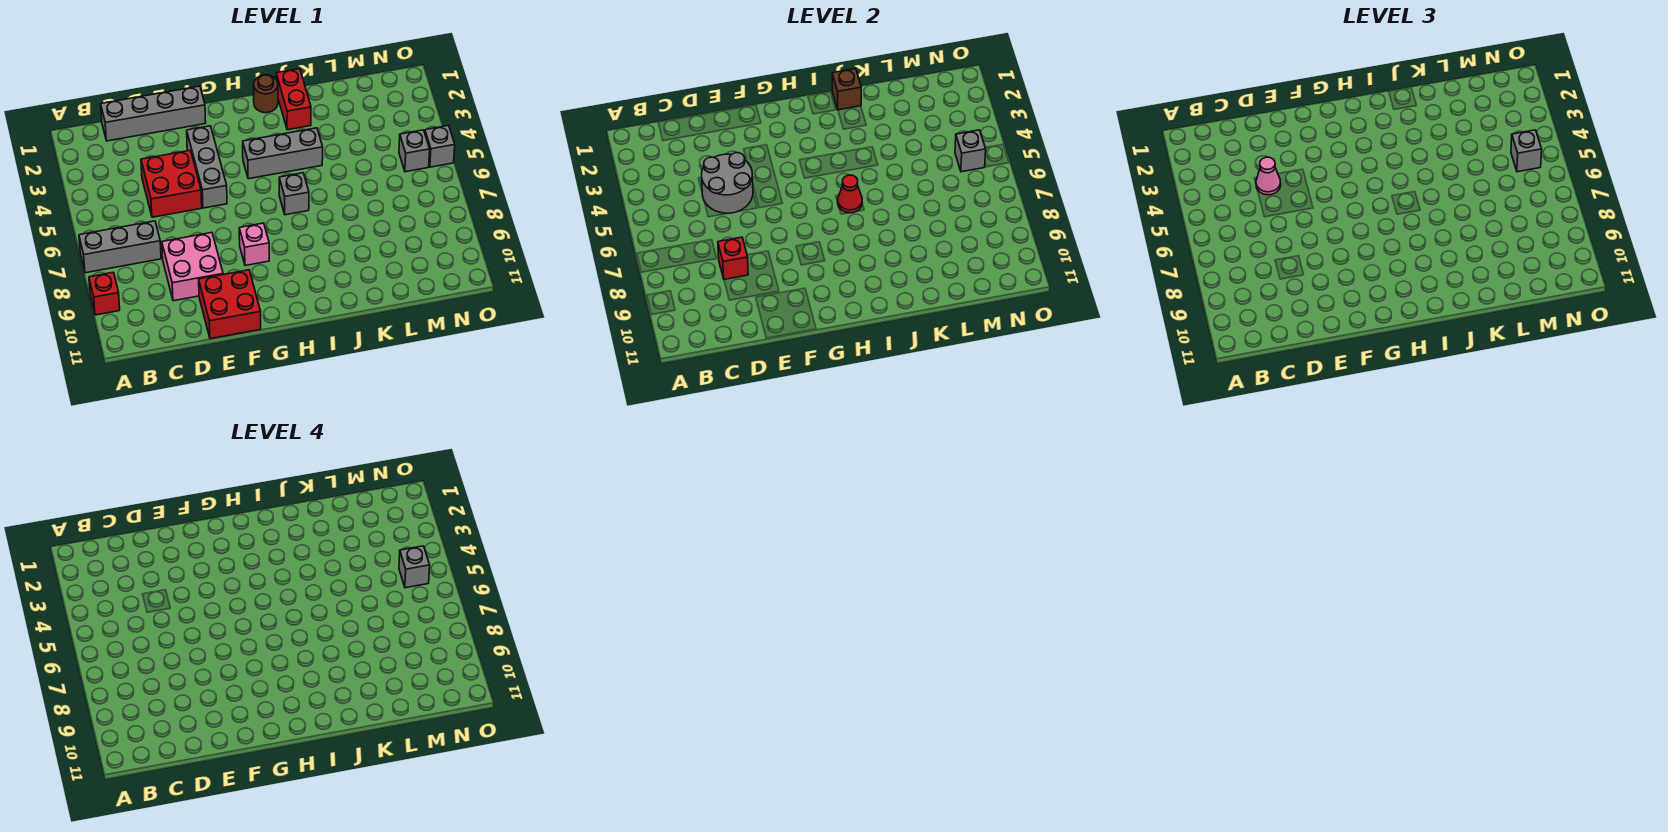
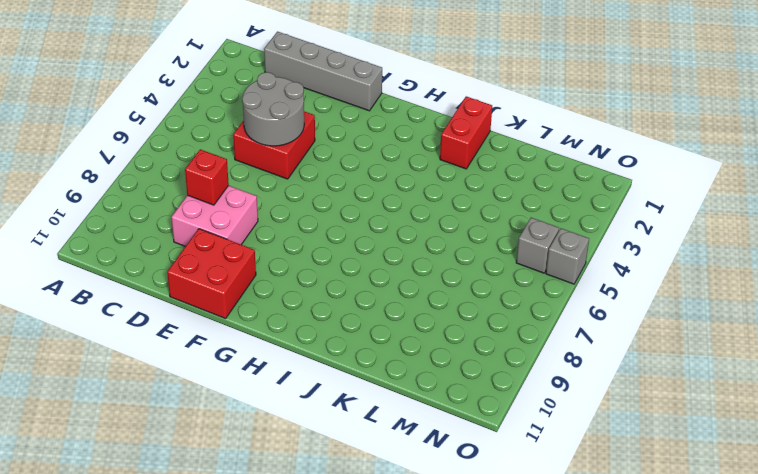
none -> grey 1x3 brick [79,221,161,273]
none -> red 1x1 brick [89,272,120,315]
none -> grey 1x3 brick [187,126,227,208]

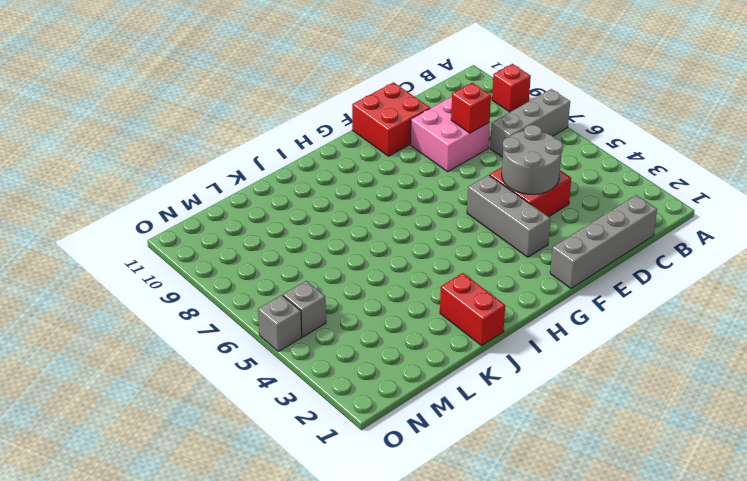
none -> pink 1x1 brick [239,223,269,266]
none -> grey 1x3 brick [243,128,323,179]
none -> brown 1x1 round brick [254,75,278,113]

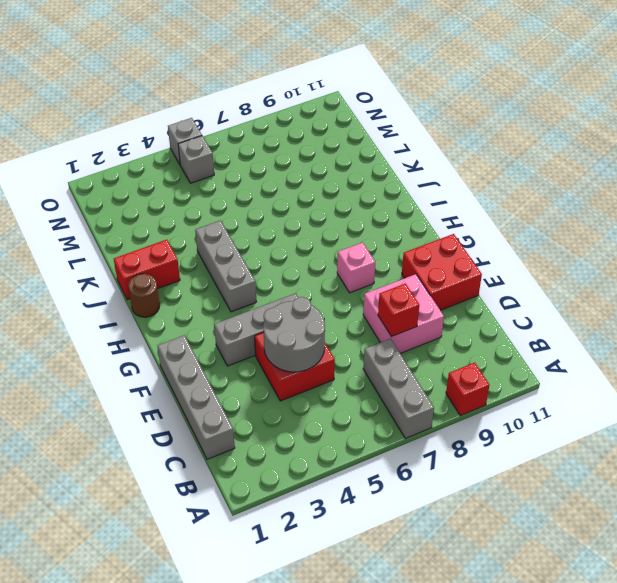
none -> grey 1x1 brick [279,173,309,215]
none -> red 1x1 cone [838,175,862,213]
none -> brown 1x1 brick [832,69,861,110]

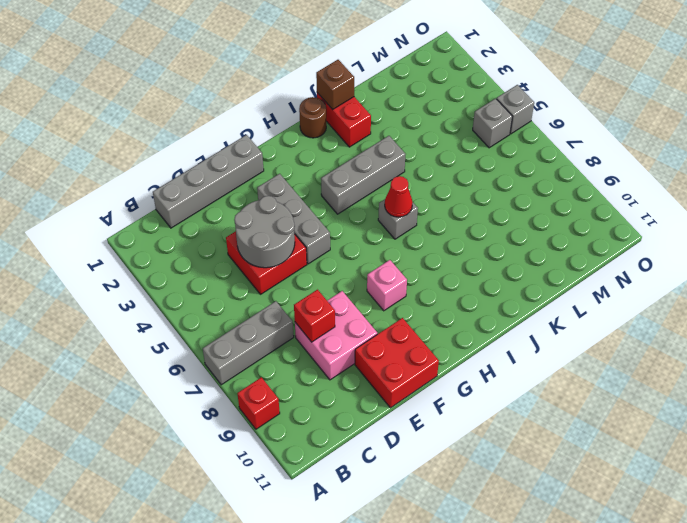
none -> grey 1x1 brick [955,130,986,172]
none -> pink 1x1 cone [1256,157,1281,195]
none -> grey 1x1 brick [1511,130,1542,172]

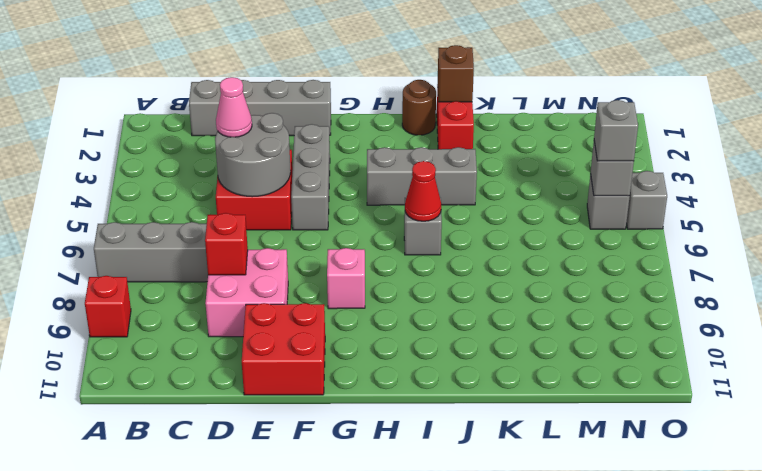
none -> grey 1x1 brick [399,546,430,588]

